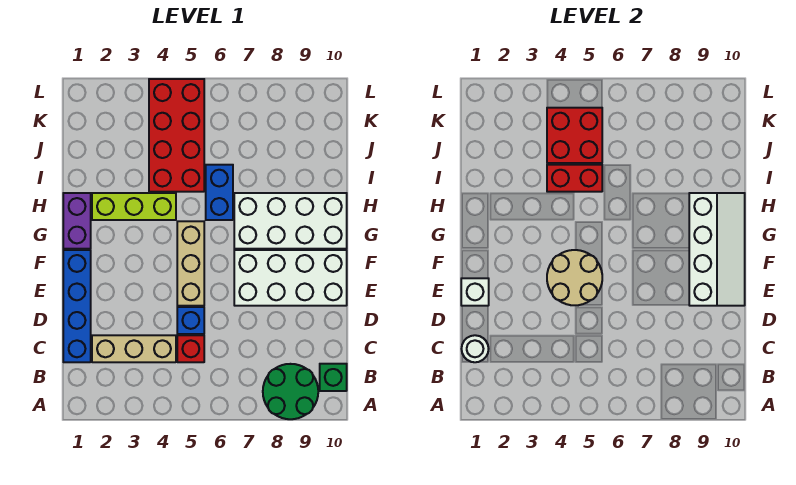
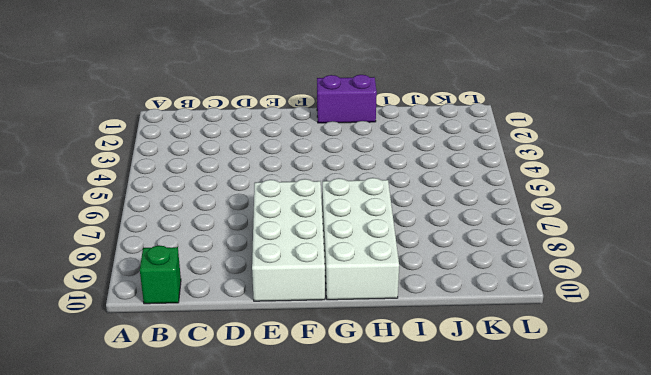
none -> green 2x2 round brick [263,364,318,419]
none -> blue 1x4 brick [63,250,91,362]
none -> tan 1x3 brick [92,335,176,362]

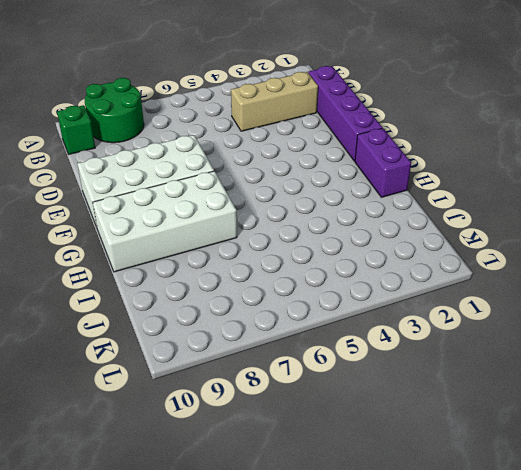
purple 1x4 brick [308,66,382,161] -> blue 1x4 brick [63,250,91,362]
none -> red 1x1 brick [177,335,204,362]
none -> blue 1x1 brick [177,307,204,334]
none -> tan 1x3 brick [177,221,204,306]

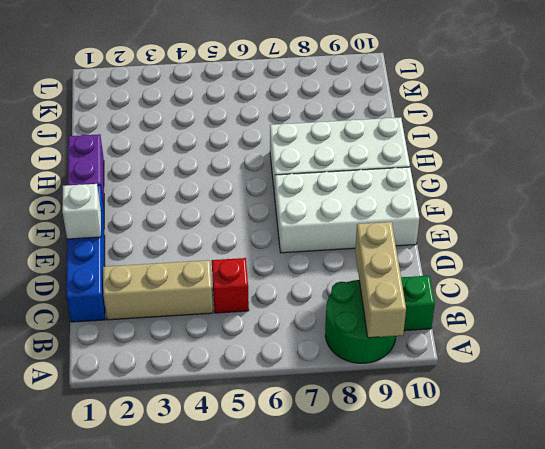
tan 1x3 brick [355,222,406,338] -> tan 1x3 brick moved to [177,221,204,306]
none -> blue 1x1 brick [177,307,204,334]
none -> lime 1x3 brick [92,193,176,220]
none -> blue 1x2 brick [206,165,233,220]

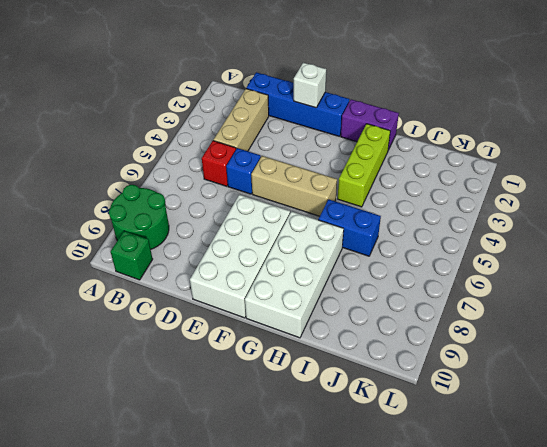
none -> red 2x4 brick [149,79,204,192]
none -> white 1x1 round brick [462,335,489,362]
none -> tan 2x2 round brick [547,250,602,305]

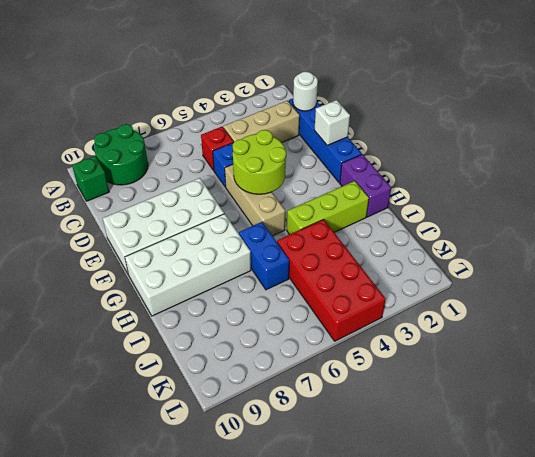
lime 2x2 round brick [233,130,286,194] -> tan 2x2 round brick [547,250,602,305]
none -> white 2x4 slope [689,193,745,306]
none -> red 1x2 brick [547,165,602,192]
none -> red 2x2 brick [547,108,602,163]

